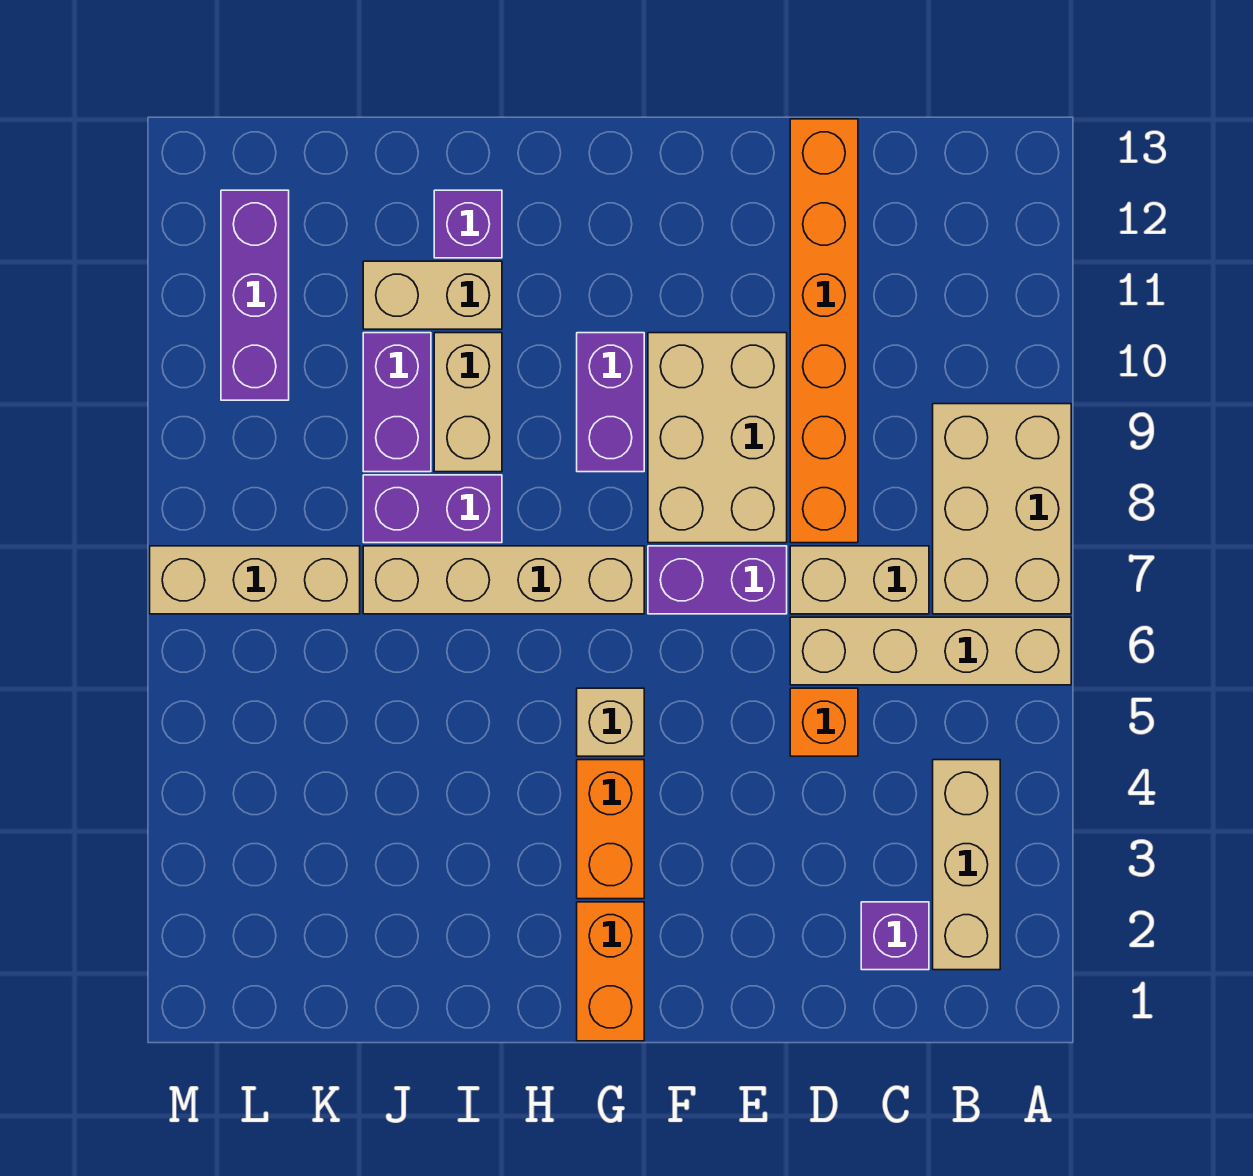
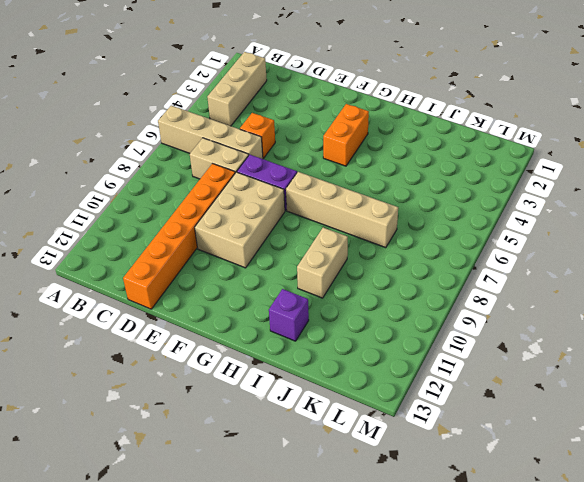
none -> tan 2x3 brick [933,404,1071,614]
none -> purple 1x1 brick [861,902,929,970]
none -> orange 1x2 brick [577,902,644,1041]

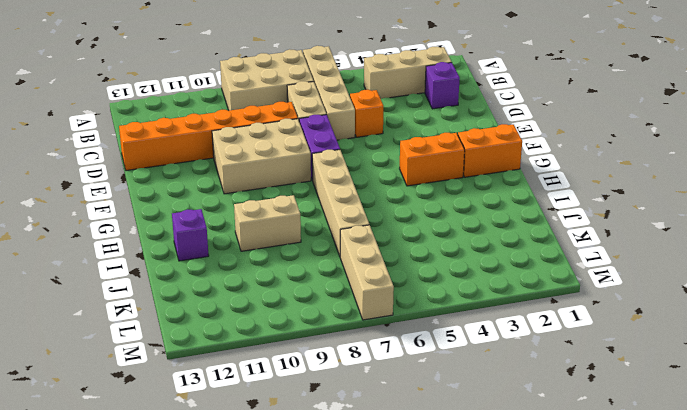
none -> tan 1x1 brick [577,688,644,756]
none -> purple 1x2 brick [577,333,644,472]
none -> purple 1x2 brick [363,475,502,543]

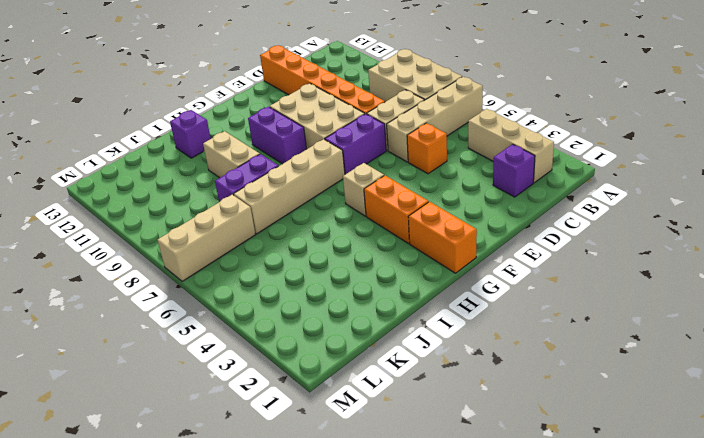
none -> tan 1x2 brick [363,261,502,329]
none -> purple 1x2 brick [363,333,431,472]
none -> purple 1x3 brick [221,190,289,400]

